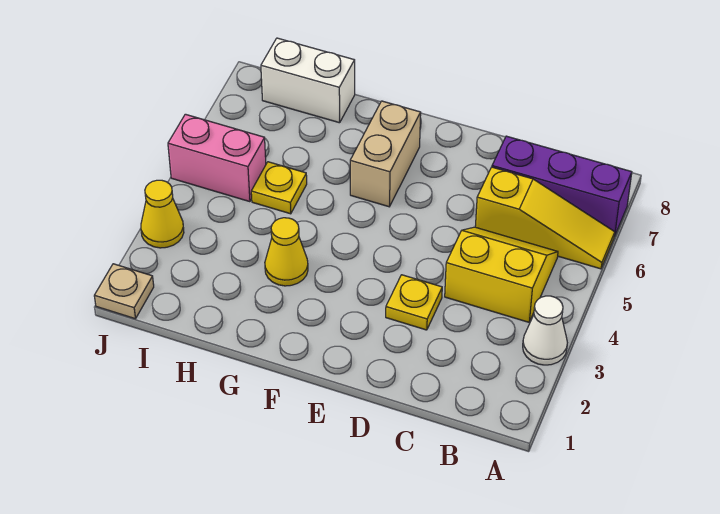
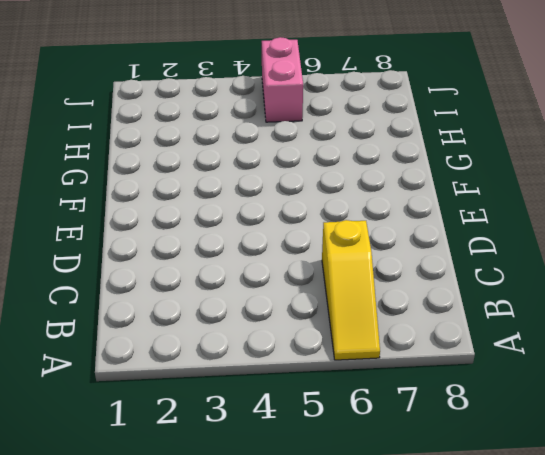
none -> white 1x1 cone [523,296,567,365]
none -> purple 1x3 brick [492,136,632,236]
none -> yellow 2x2 slope [445,227,558,322]

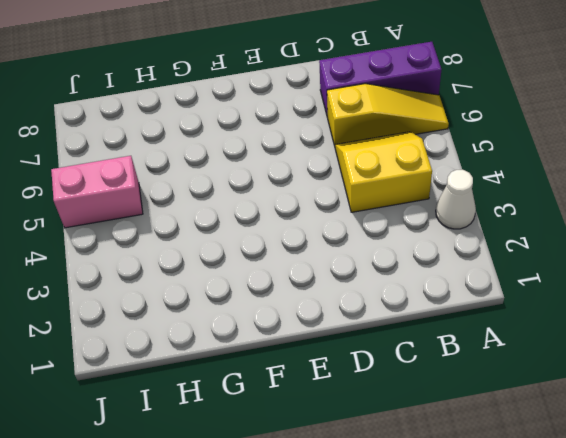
none -> yellow 1x1 plate [386,275,442,330]
none -> tan 1x2 brick [350,101,421,207]
none -> yellow 1x1 cone [265,218,308,286]

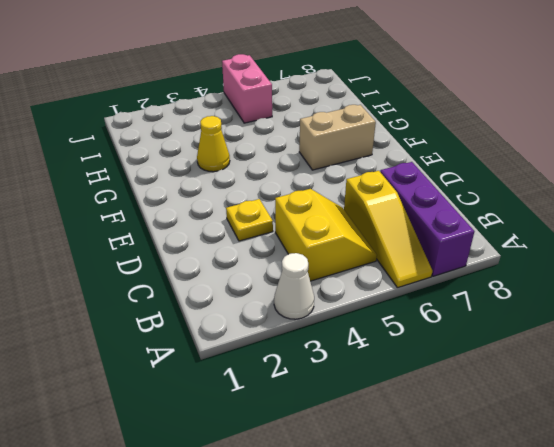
none -> yellow 1x1 plate [251,162,307,214]
none -> white 1x2 brick [261,38,355,123]
none -> tan 1x1 plate [94,264,154,319]

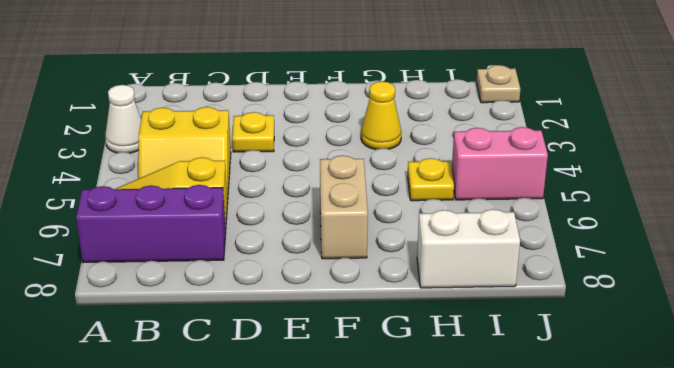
none -> yellow 1x1 cone [141,180,184,248]

